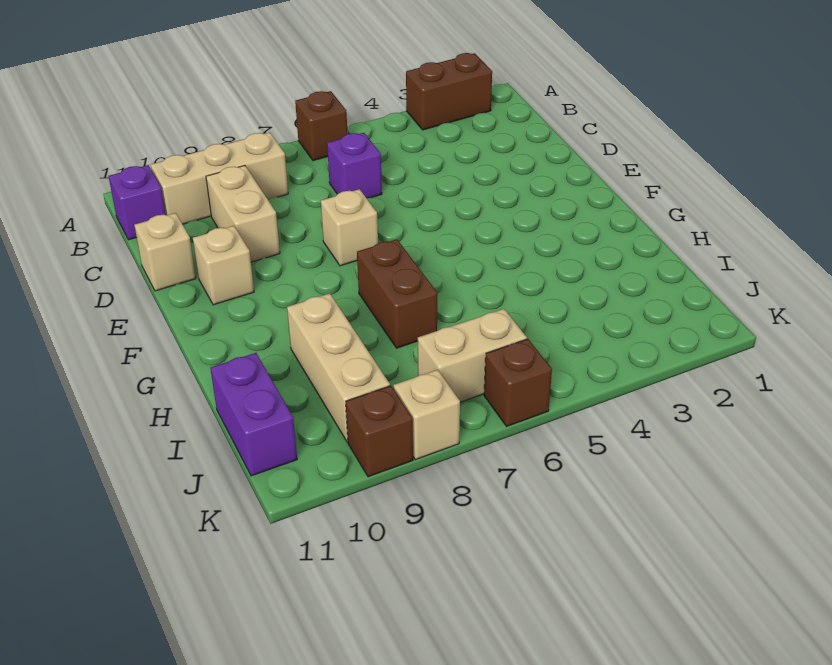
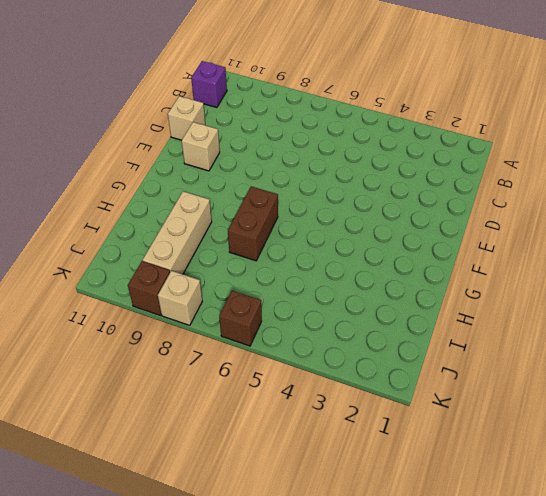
none -> brown 1x2 brick [406,53,492,130]
none -> brown 1x1 brick [295,91,348,161]
none -> tan 1x3 brick [151,132,288,224]

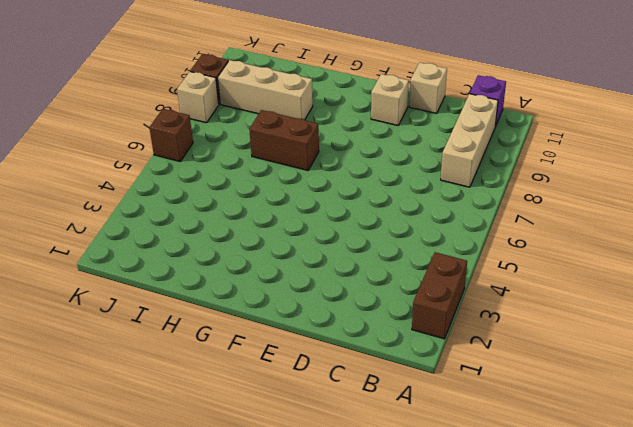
none -> brown 1x1 brick [295,91,348,161]
none -> purple 1x1 brick [327,133,382,198]
none -> tan 1x2 brick [206,166,280,262]

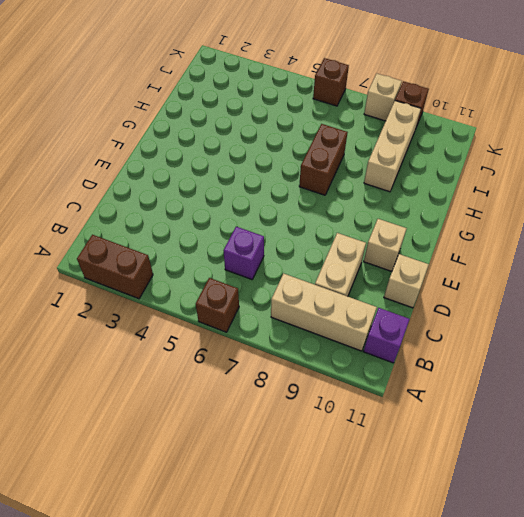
none -> tan 1x1 brick [321,189,378,266]
none -> purple 1x2 brick [210,353,297,476]
none -> tan 1x2 brick [418,309,527,402]

